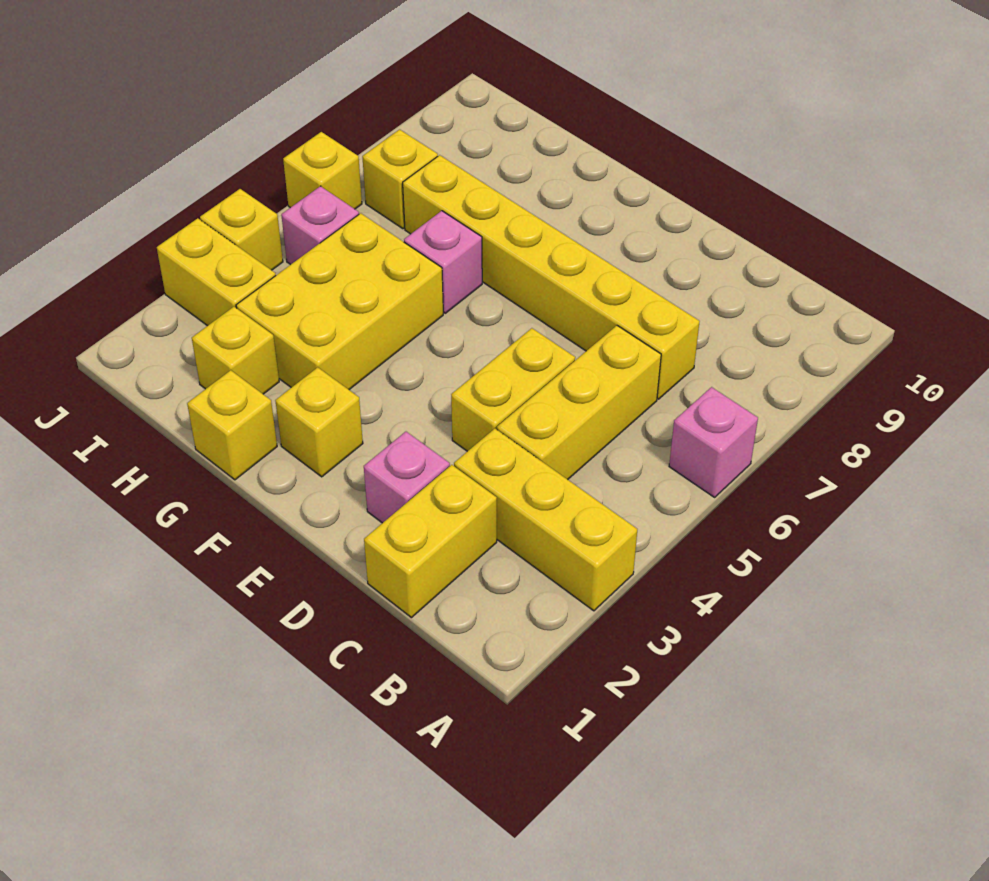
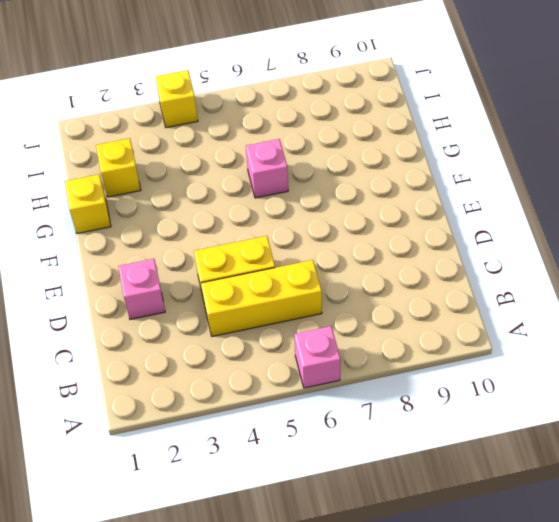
none -> yellow 1x3 brick [454,429,637,611]
none -> yellow 1x2 brick [364,465,497,618]
none -> yellow 1x6 brick [403,155,700,399]

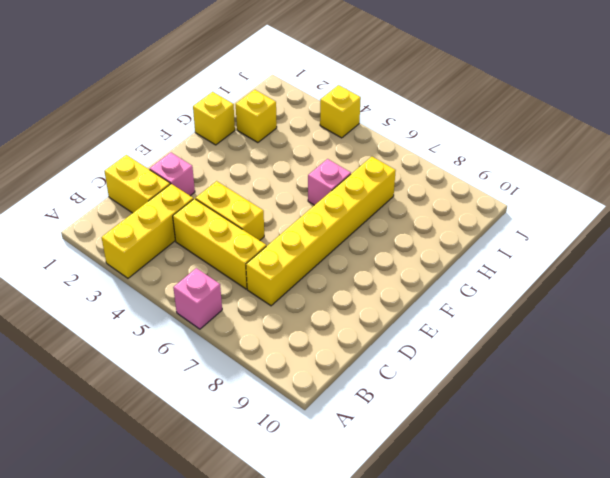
none -> yellow 1x1 brick [275,367,363,477]
none -> yellow 2x3 brick [236,213,443,390]
none -> yellow 1x2 brick [157,218,276,326]

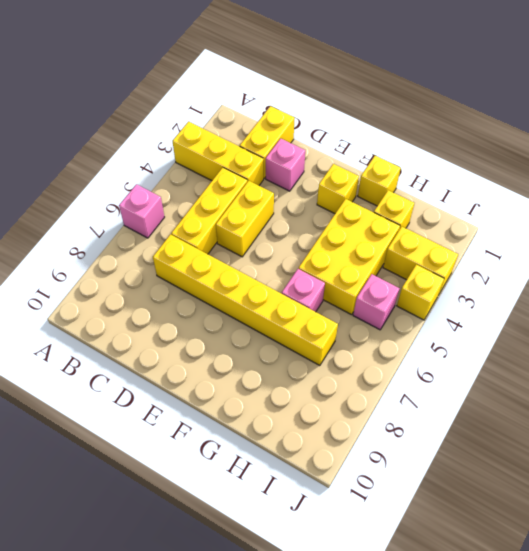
none -> yellow 1x1 brick [362,130,438,229]
none -> yellow 1x1 brick [283,132,362,209]

